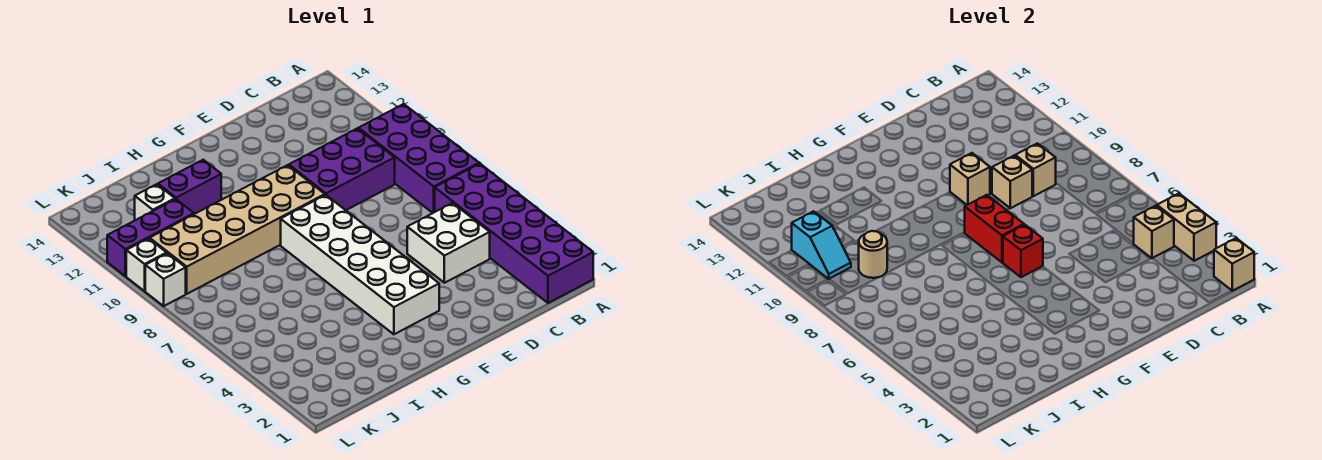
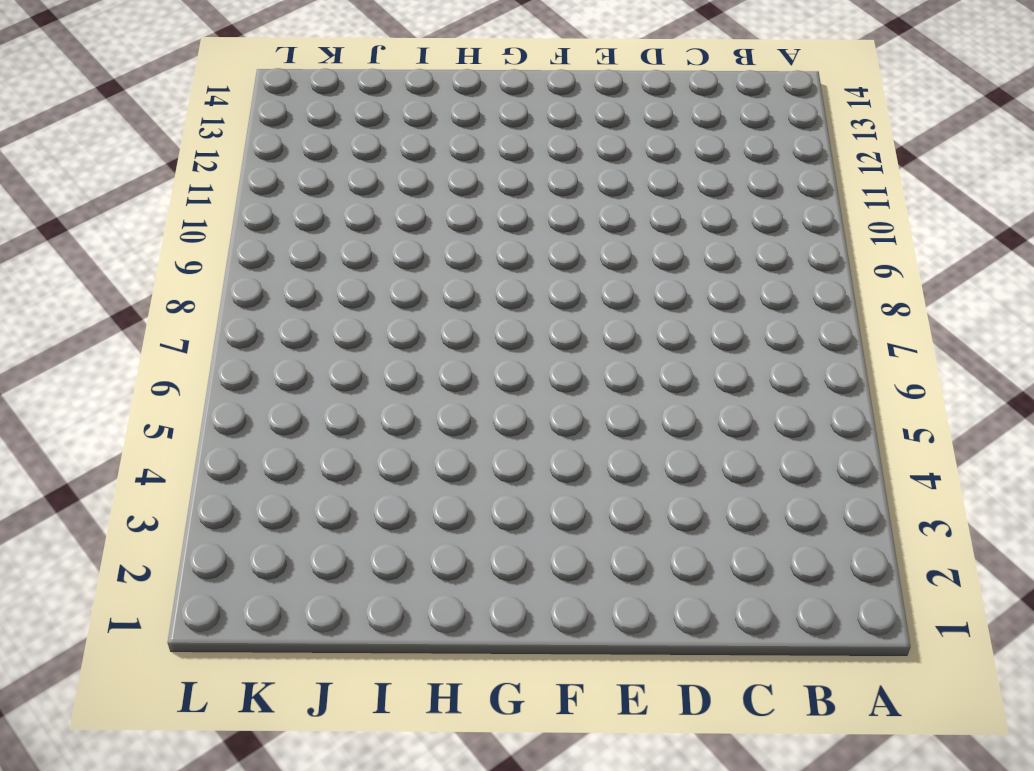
none -> purple 2x6 brick [435,164,593,303]
none -> purple 2x4 brick [358,104,479,213]
none -> white 2x2 brick [407,203,490,283]

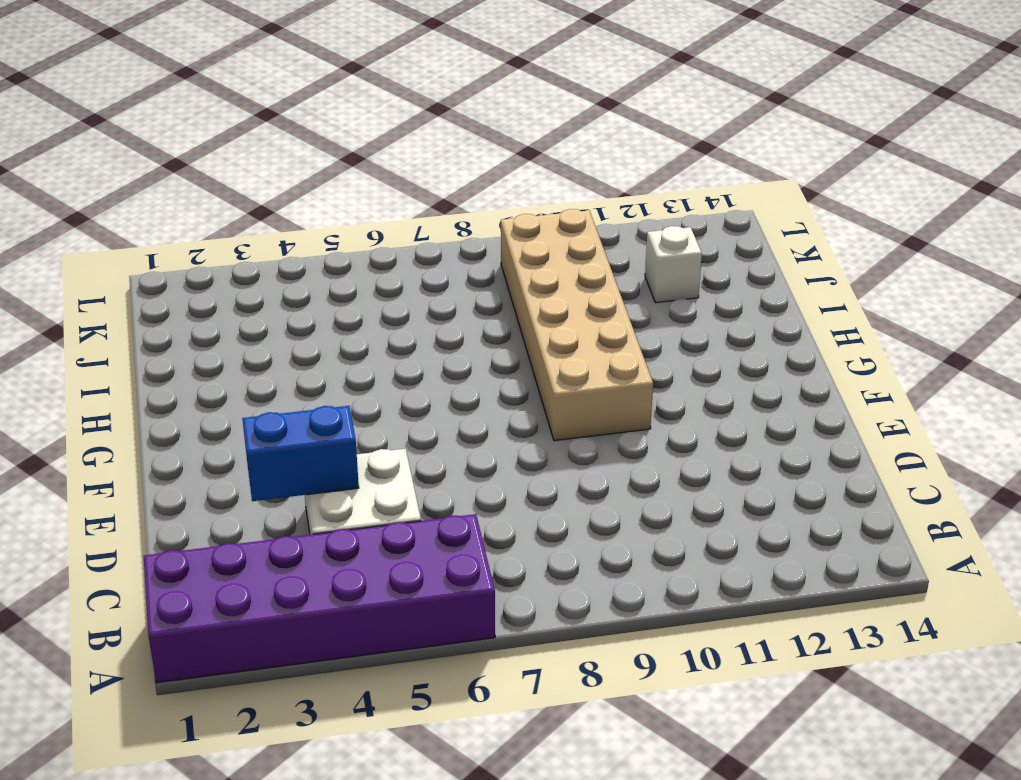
blue 1x2 brick [242,406,359,501] -> none
none -> purple 2x4 brick [358,104,479,213]
none -> purple 2x3 brick [289,128,395,210]
none -> white 2x6 brick [281,195,439,334]

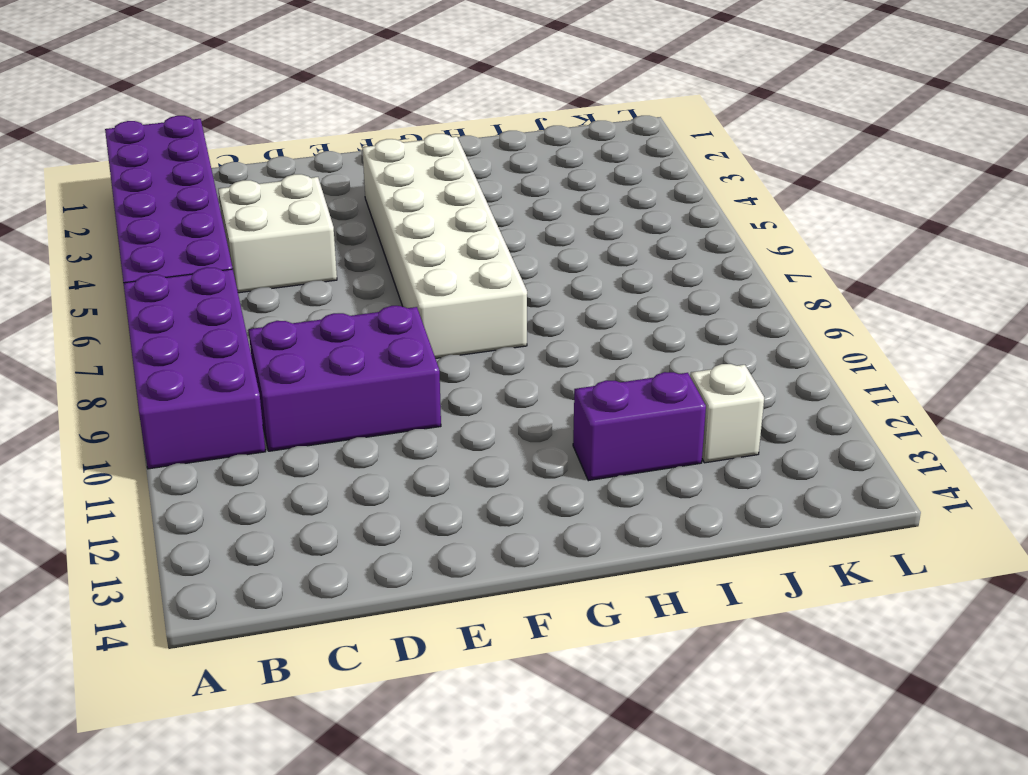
none -> tan 2x6 brick [150,165,325,294]
none -> purple 1x3 brick [107,199,194,276]
none -> white 1x1 brick [145,253,186,306]

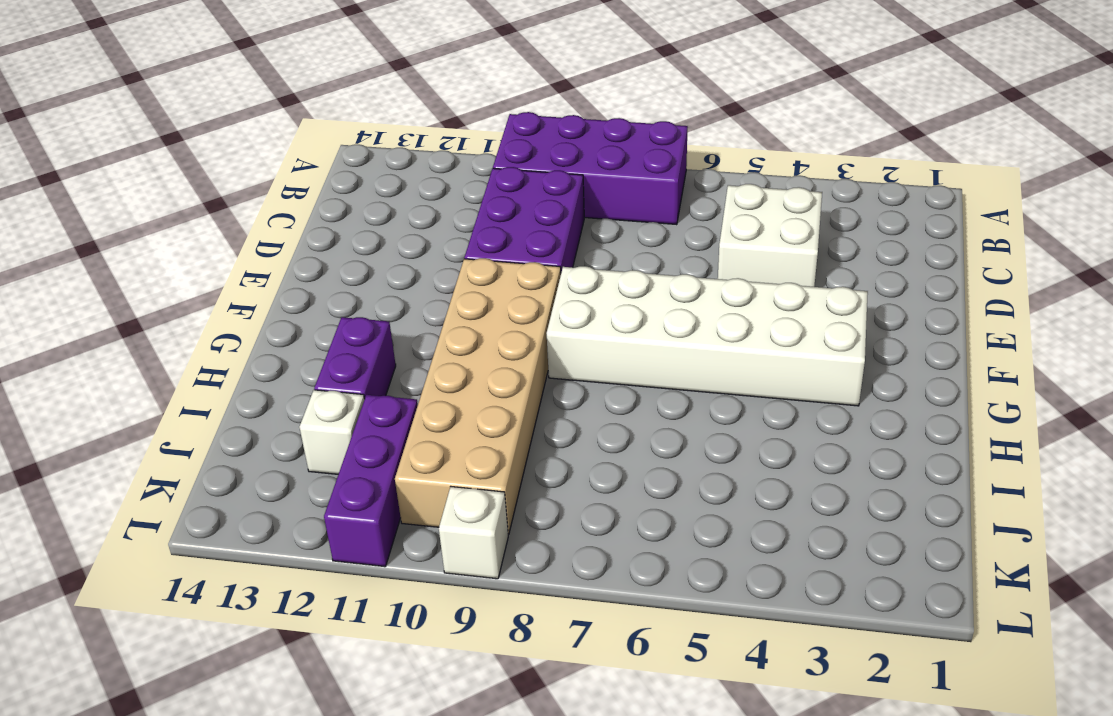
none -> purple 2x6 brick [435,164,593,303]
none -> white 1x1 brick [126,238,167,291]
none -> tan 1x1 brick [1214,238,1254,291]

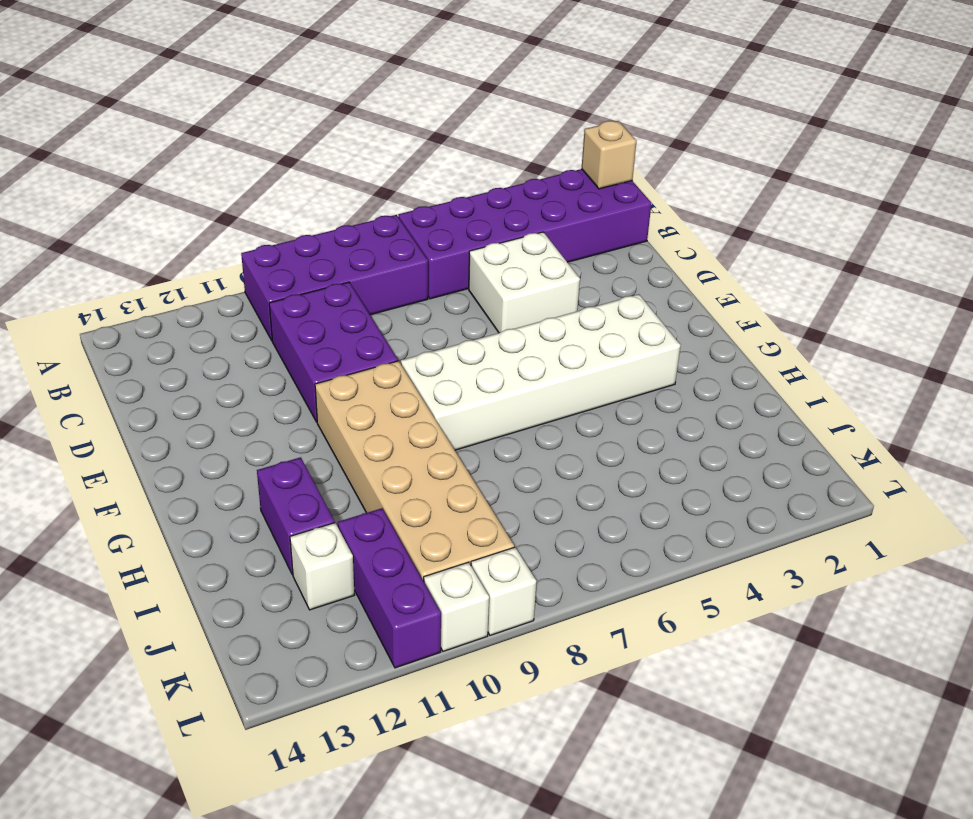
none -> tan 1x2 brick [1157,194,1216,261]
none -> tan 1x1 brick [1134,206,1174,258]
none -> tan 1x1 brick [1015,143,1056,196]

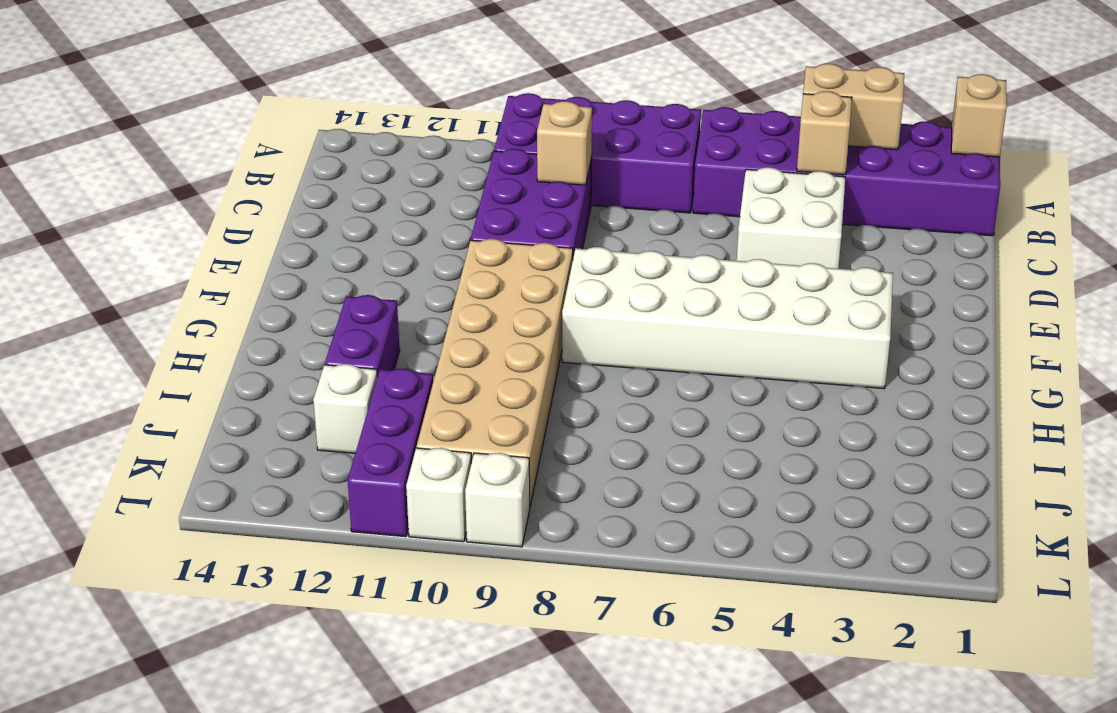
none -> tan 1x1 brick [992,156,1032,208]
none -> tan 1x1 brick [950,153,990,205]
none -> red 1x1 brick [1003,225,1043,277]

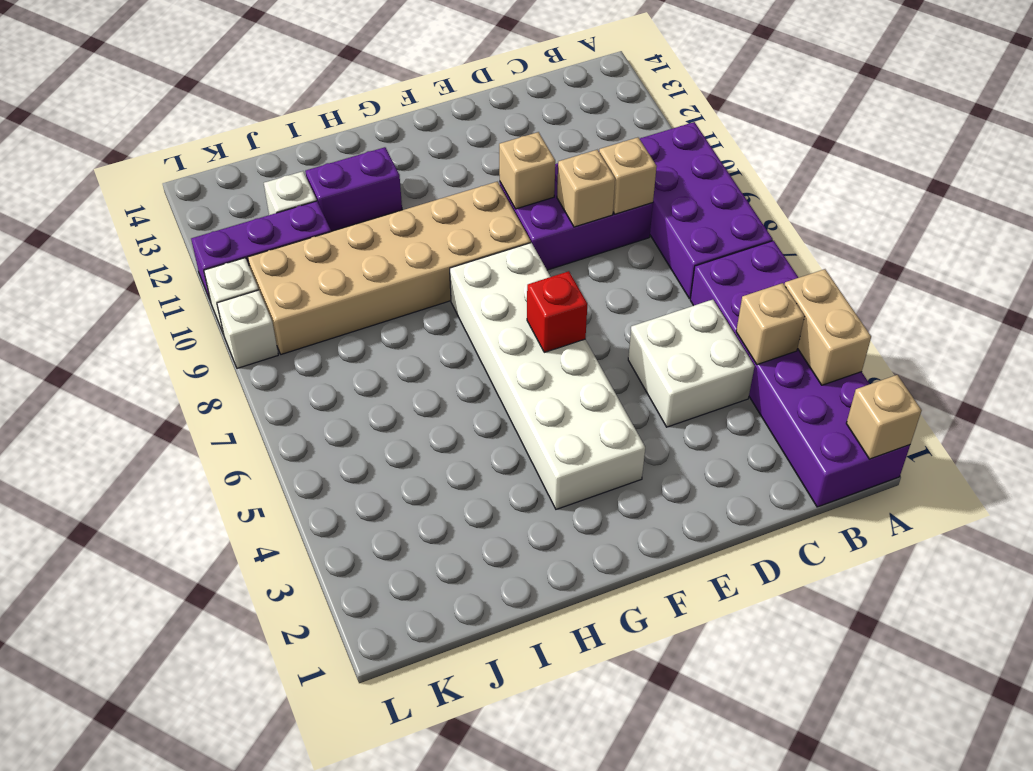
none -> red 1x2 brick [965,195,1024,262]
none -> tan 1x1 round brick [859,231,887,278]
none -> cyan 1x2 slope [792,211,851,279]

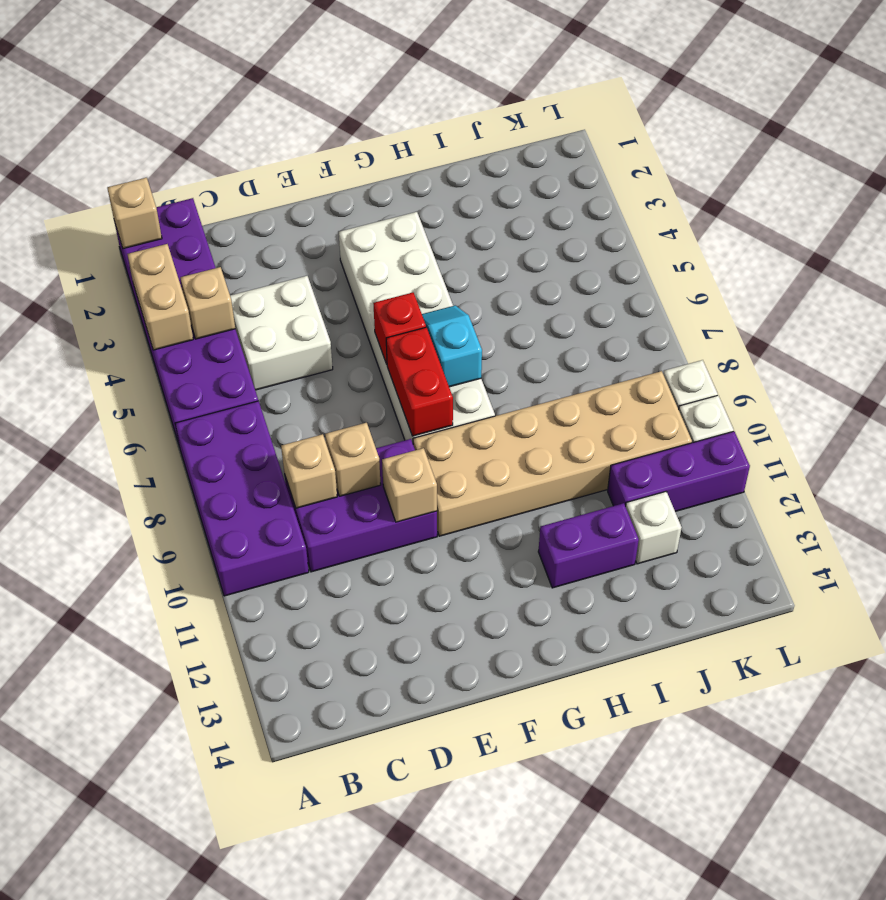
cyan 1x2 slope [422,305,482,387] -> cyan 1x2 slope moved to [792,211,851,279]
none -> tan 1x1 round brick [859,231,887,278]

